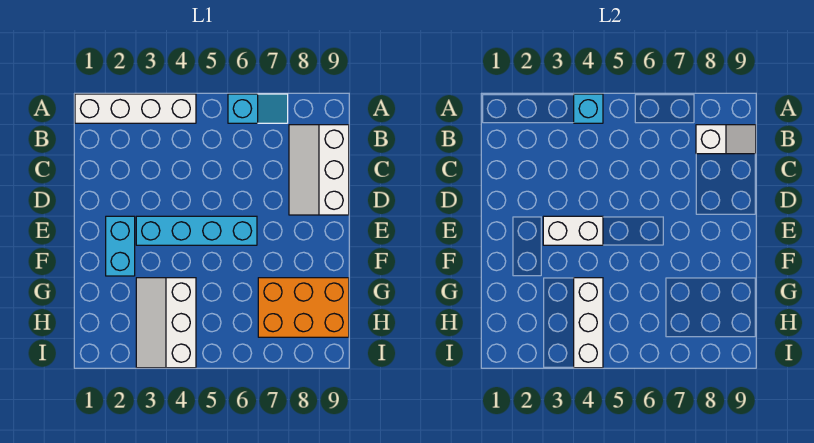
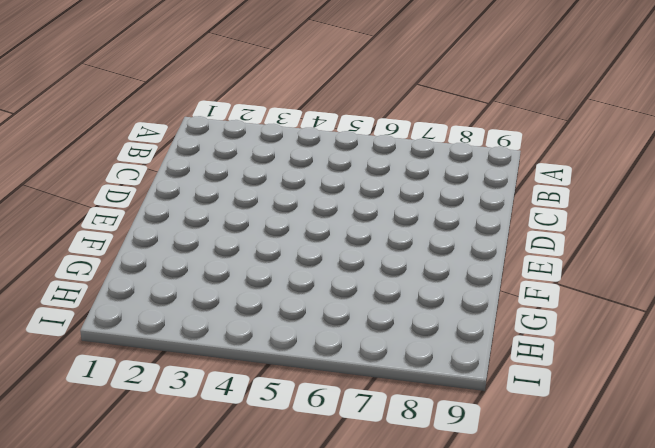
none -> white 1x4 brick [75,94,196,123]
none -> cyan 1x2 slope [228,94,288,123]

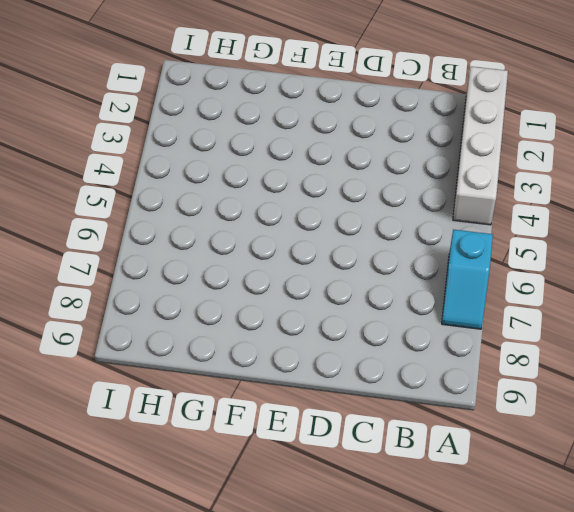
none -> white 2x3 slope [289,125,349,215]
none -> cyan 1x2 brick [106,216,135,276]

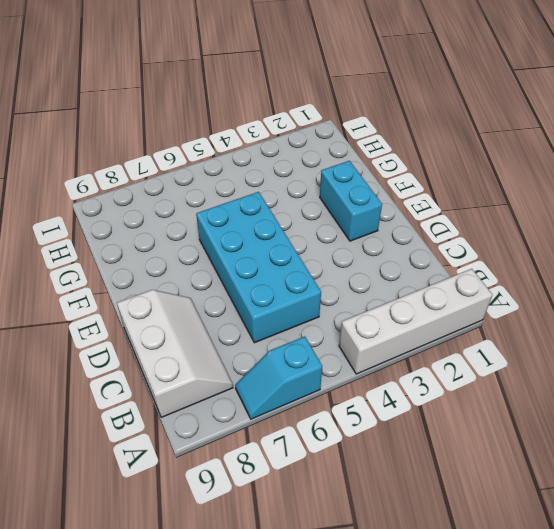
cyan 2x4 brick [196,192,321,343] -> cyan 1x4 brick [136,216,257,245]
none -> white 2x3 slope [136,278,196,368]
none -> orange 2x3 brick [258,278,349,337]

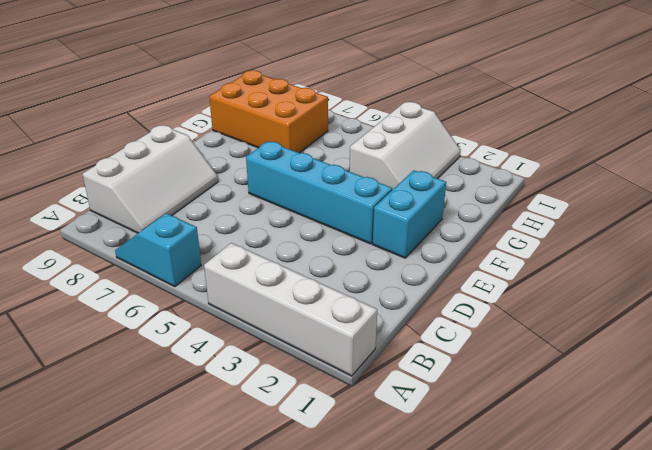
none -> cyan 1x1 brick [574,94,603,123]
none -> white 1x2 slope [696,125,756,154]

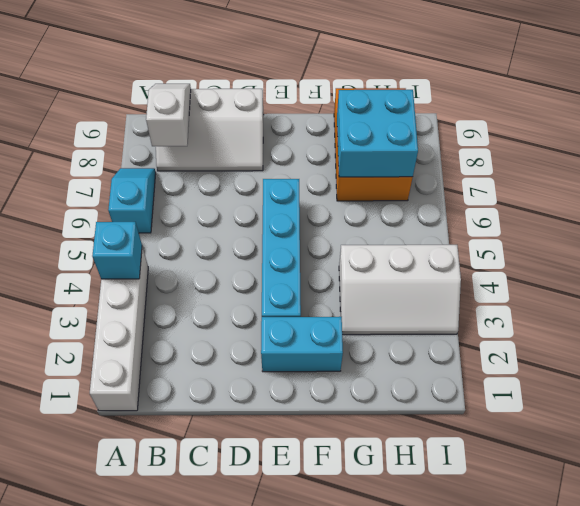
cyan 2x2 brick [337,90,418,177] -> none
none -> white 1x2 brick [543,216,603,245]
none -> white 1x3 brick [574,278,603,368]

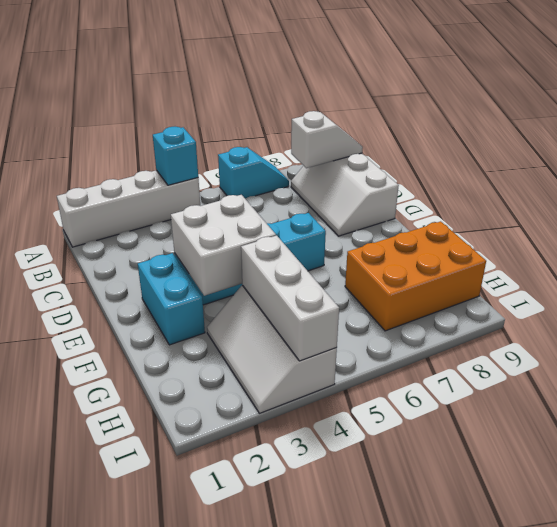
white 2x2 brick [171,195,276,296] -> white 1x2 brick [543,216,603,245]

